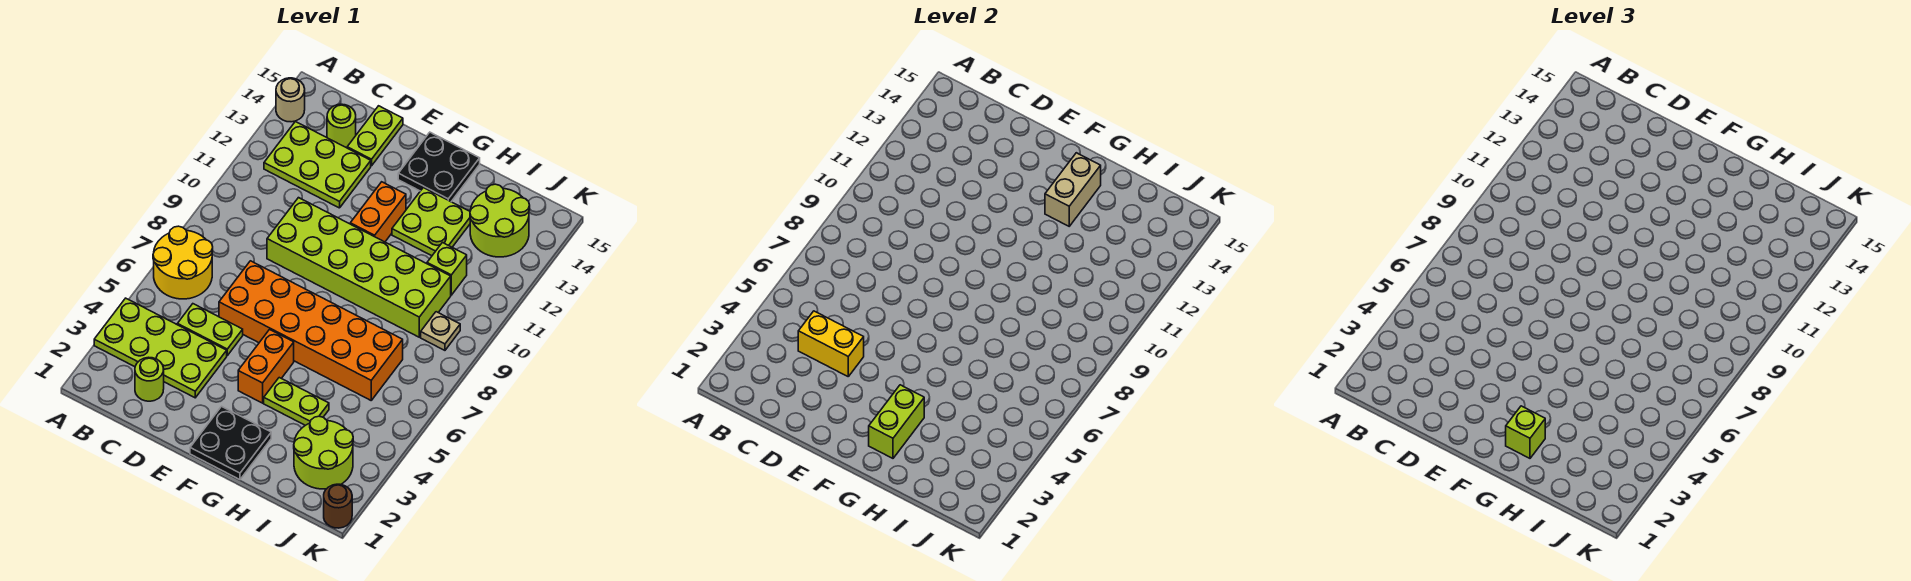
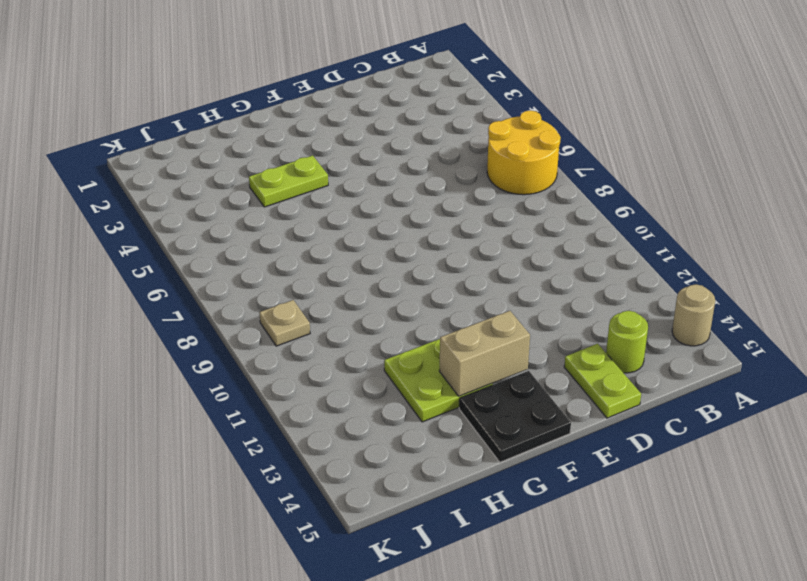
tan 1x2 brick [439,311,530,396] -> tan 1x2 brick turned to [1045,153,1101,226]
none -> lime 2x4 plate [94,298,227,398]
none -> lime 2x3 plate [264,122,371,208]
none -> lime 1x1 round brick [135,357,164,401]

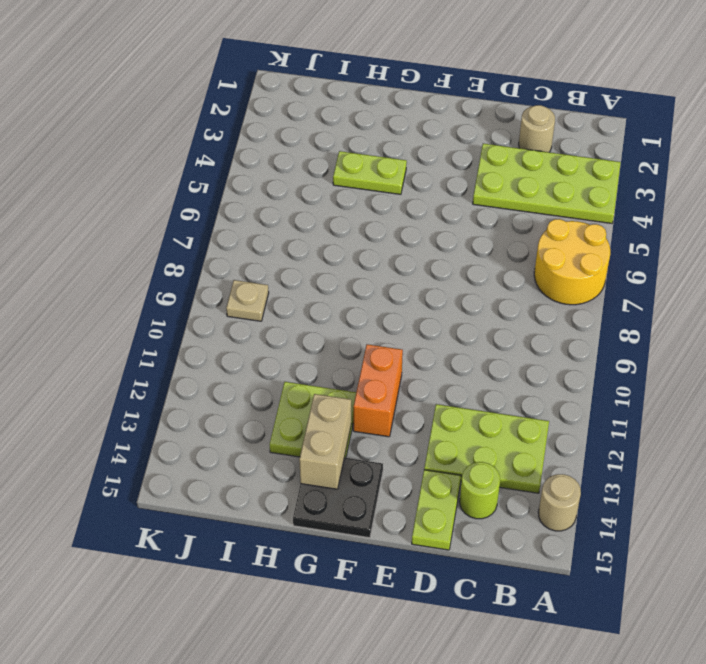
tan 1x1 round brick [519,105,555,152] -> lime 1x1 round brick [135,357,164,401]
none -> lime 1x2 plate [177,304,243,355]
none -> orange 2x6 brick [219,261,403,400]
none -> lime 2x6 brick [267,198,451,337]

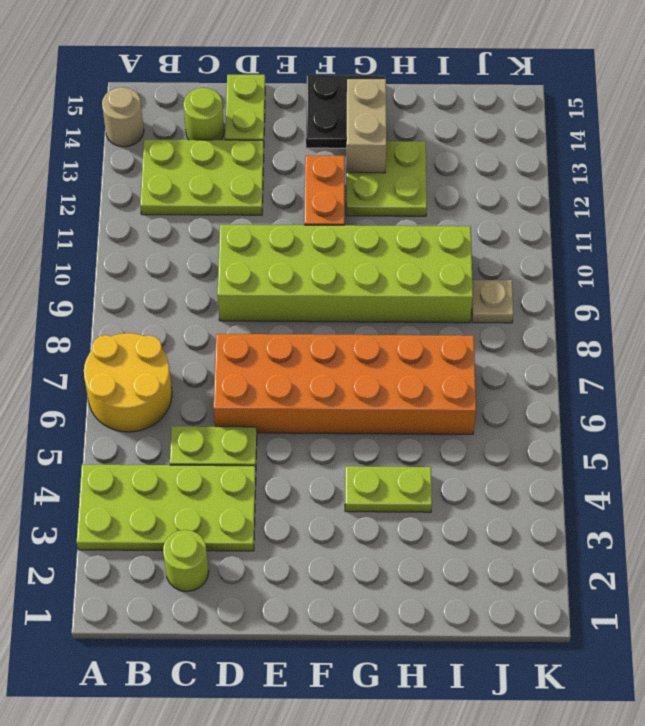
none -> black 2x2 plate [190,406,271,480]
none -> orange 1x2 brick [238,329,294,403]
none -> lime 2x2 round brick [294,416,353,489]

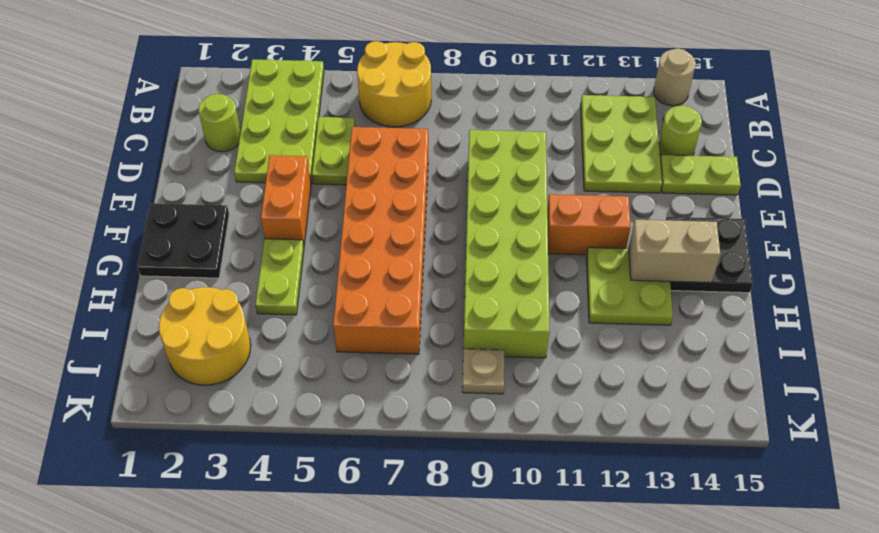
orange 1x2 brick [261,155,311,245] -> orange 1x2 brick turned to [238,329,294,403]
yellow 2x2 round brick [159,287,251,385] -> lime 2x2 round brick [294,416,353,489]
none -> lime 1x1 brick [427,243,467,295]
none -> lime 2x2 round brick [470,184,530,257]
none -> brown 1x1 round brick [324,484,352,528]

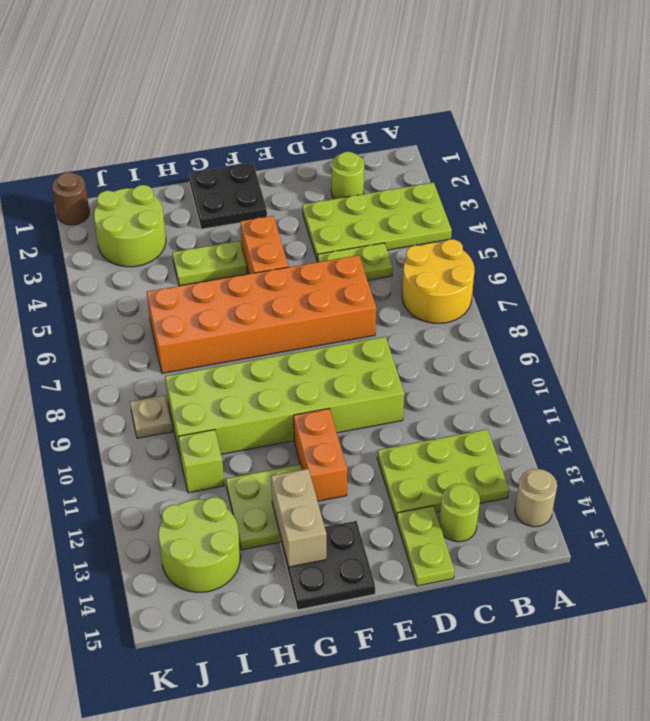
none -> yellow 1x2 brick [798,311,864,376]
none -> lime 1x2 brick [869,385,924,458]
none -> lime 1x1 brick [1506,406,1545,458]

